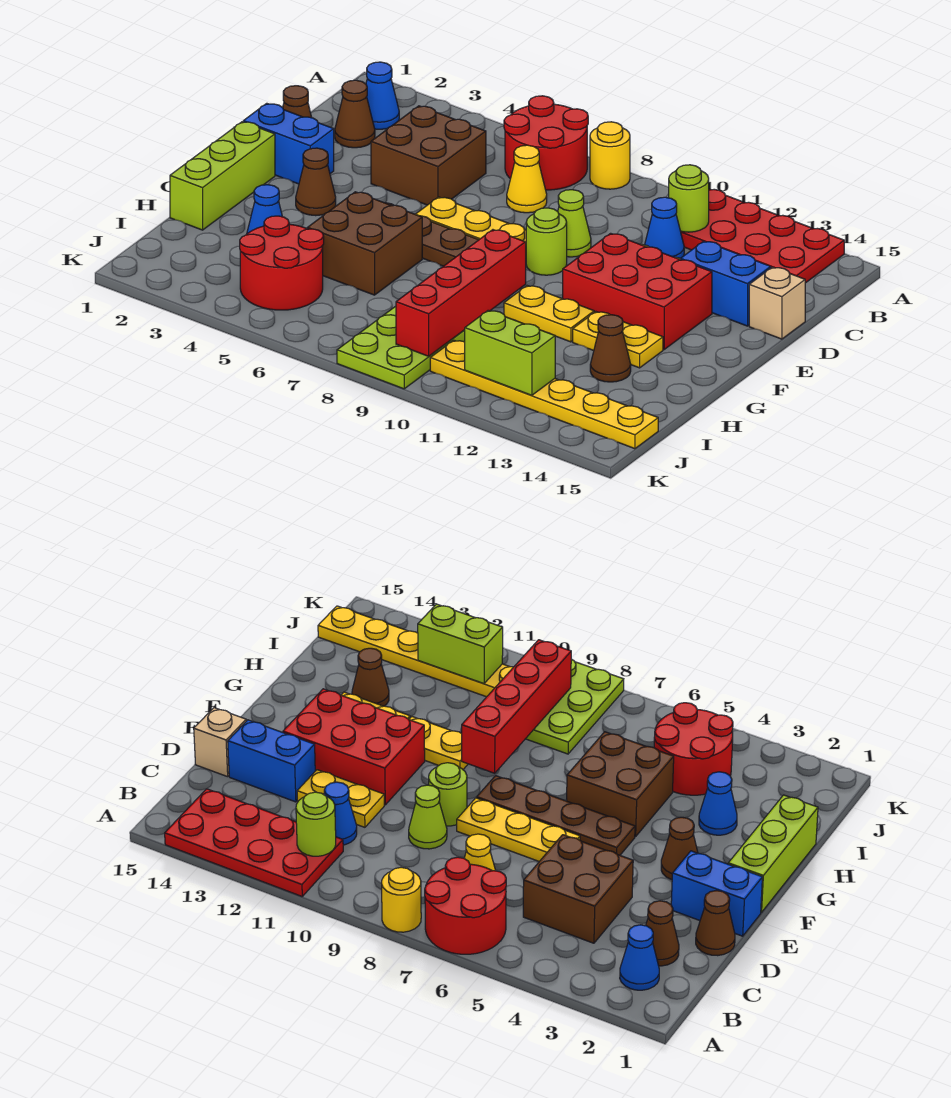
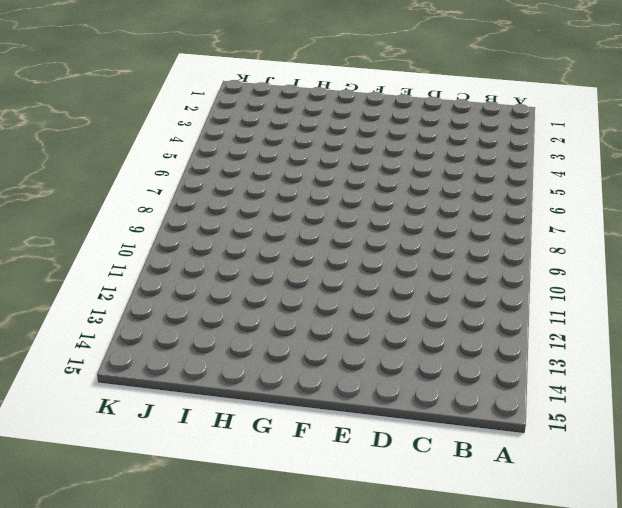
none -> red 2x2 round brick [504,96,588,190]
none -> yellow 1x1 round brick [590,122,630,189]
none -> red 2x4 plate [681,189,844,283]
none -> blue 1x1 cone [366,62,399,129]

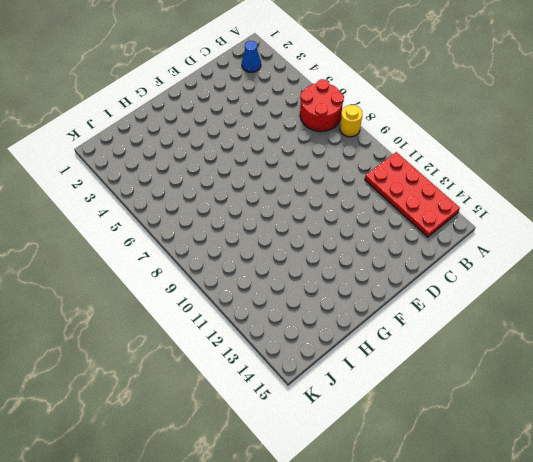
none -> brown 1x1 cone [335,80,375,148]
none -> brown 2x2 brick [371,106,486,205]
none -> yellow 1x1 cone [507,145,547,213]
none -> blue 1x1 cone [645,197,684,258]

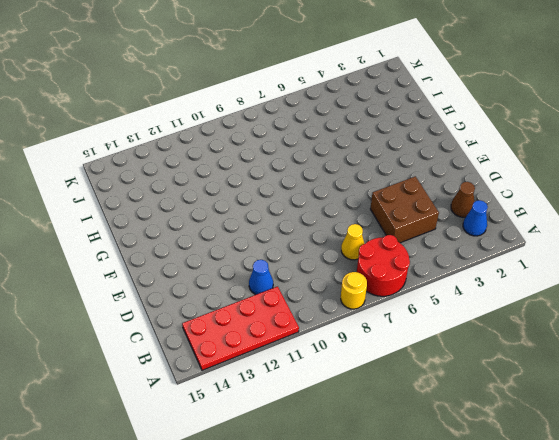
none -> brown 1x1 cone [283,86,312,118]
none -> lime 1x1 cone [558,190,591,257]
none -> yellow 1x2 plate [297,770,384,827]
none -> blue 1x2 brick [680,241,771,326]

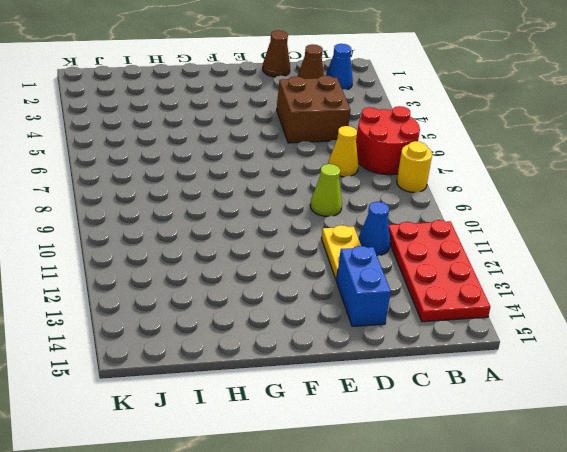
none -> tan 1x1 brick [749,267,805,339]
none -> blue 1x2 brick [243,103,334,184]
none -> yellow 1x3 plate [416,197,526,242]
none -> lime 1x1 round brick [526,208,567,275]

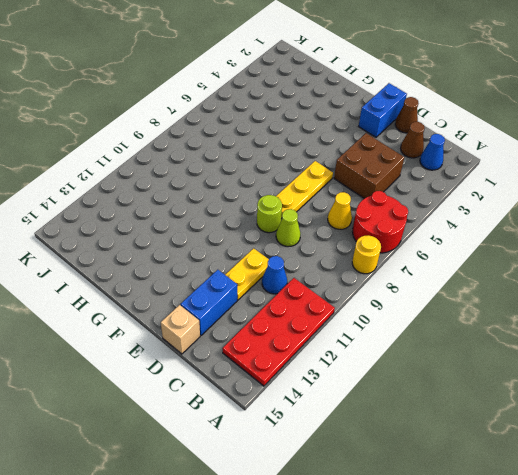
none -> red 2x3 brick [563,233,712,350]
none -> lime 1x3 brick [170,122,275,230]
none -> brown 1x1 cone [296,148,336,216]
none -> brown 1x4 plate [386,203,479,266]

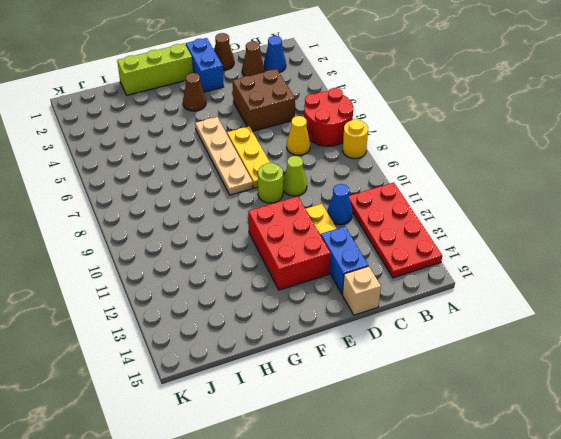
tan 1x4 plate [195,117,253,195] -> brown 1x4 plate [386,203,479,266]
none -> brown 2x2 brick [307,192,422,295]
none -> yellow 1x2 plate [504,286,594,342]
none -> yellow 1x2 plate [573,312,663,368]
none -> blue 1x1 cone [247,185,282,234]

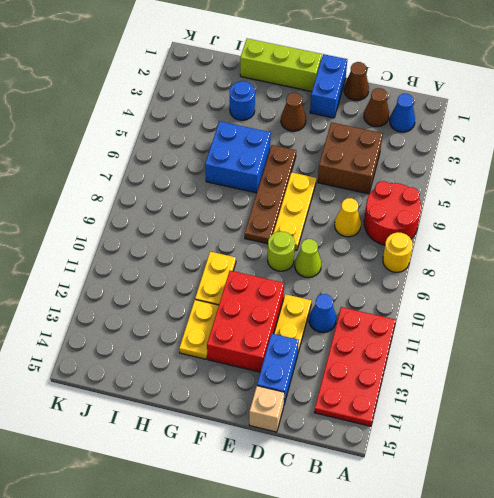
blue 2x2 brick [205,121,271,193] -> brown 2x2 brick [307,192,422,295]
blue 1x1 round brick [230,81,255,120] -> blue 1x1 cone [247,185,282,234]
none -> brown 1x1 cone [590,315,631,382]
none -> red 2x2 round brick [240,216,324,310]
none -> lime 2x3 plate [337,306,465,389]
none -> yellow 1x6 plate [430,340,658,449]

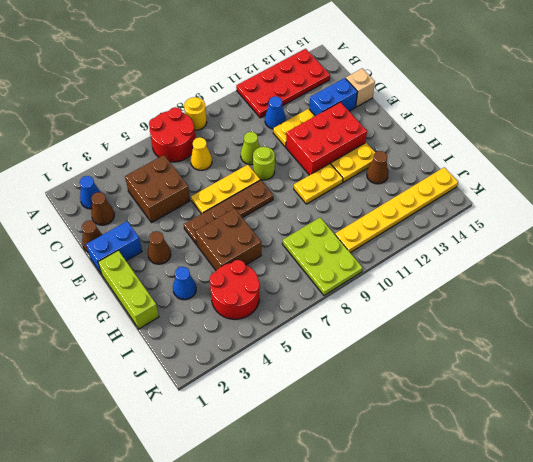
none -> lime 1x1 round brick [669,165,709,232]
none -> red 1x4 brick [396,230,526,356]
none -> lime 1x2 brick [465,310,555,395]

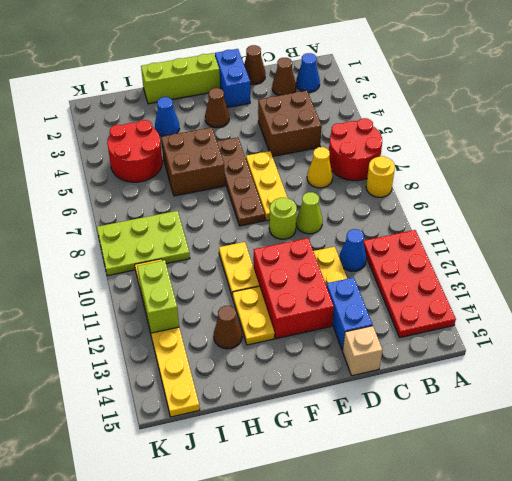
none -> lime 1x1 round brick [669,165,709,232]
none -> red 1x4 brick [396,230,526,356]

